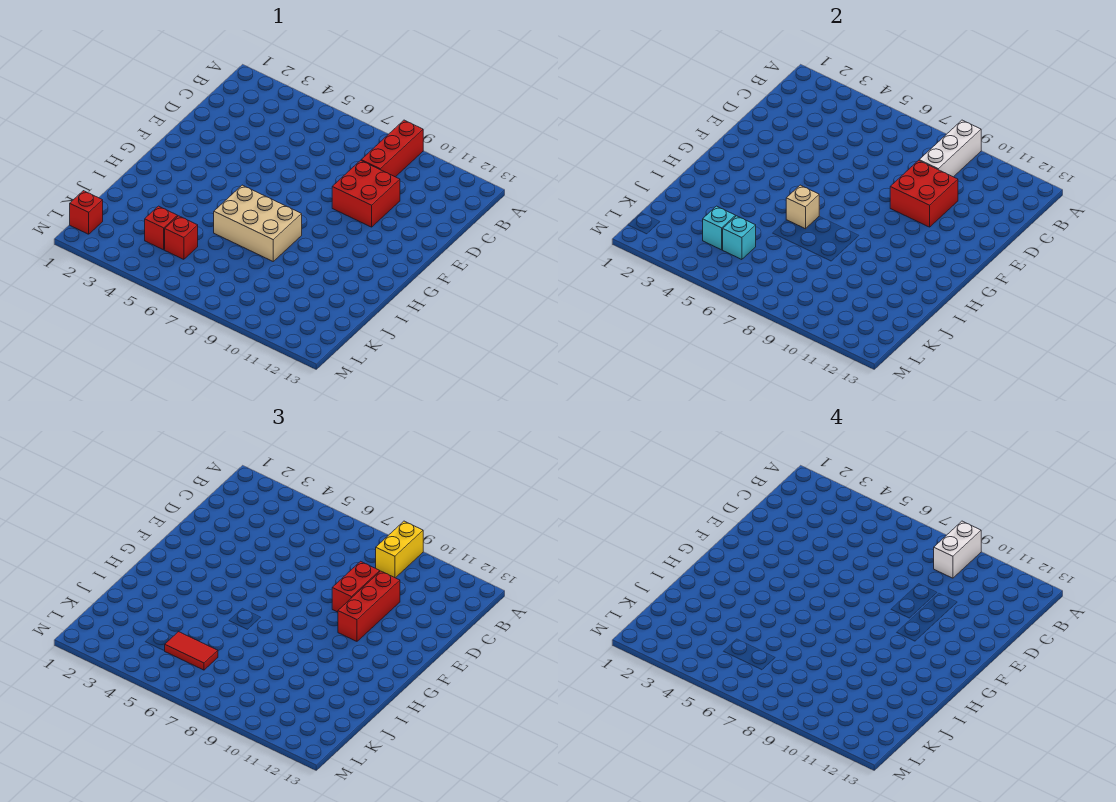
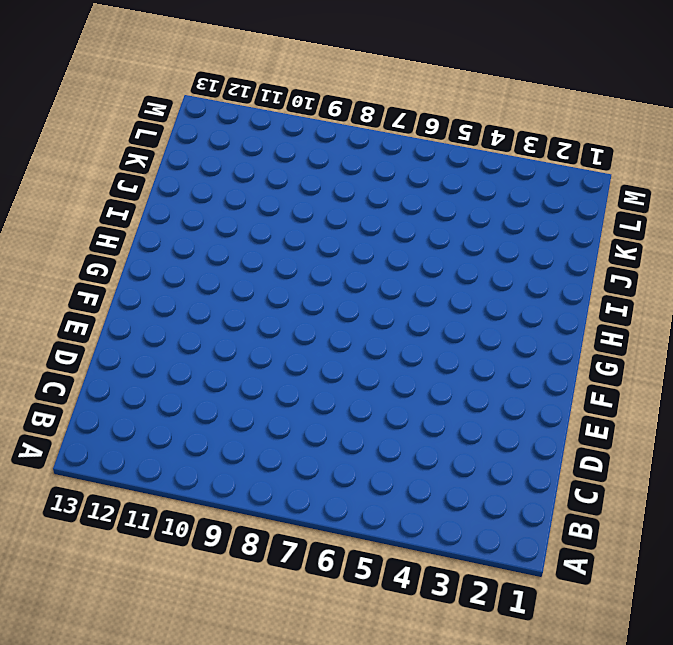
none -> red 1x3 brick [361,120,423,177]
none -> red 2x2 brick [332,160,400,227]
none -> tan 2x3 brick [214,185,302,261]

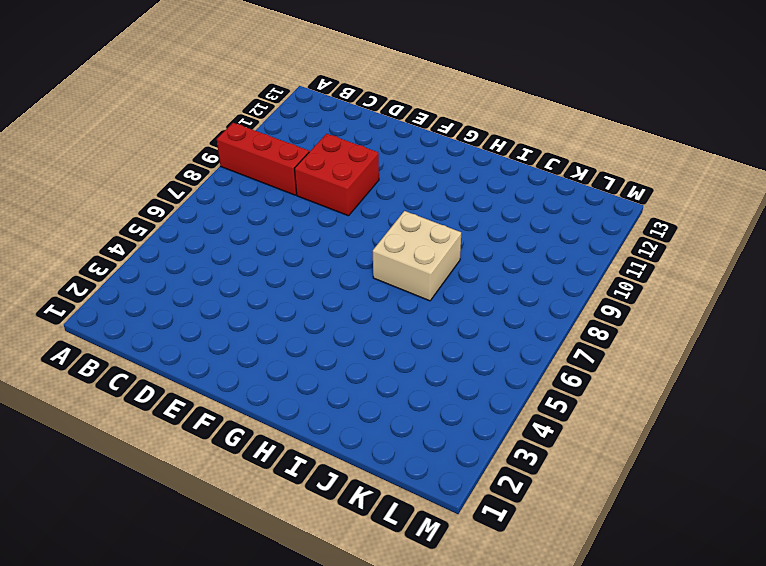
tan 2x2 brick [373,211,461,301] -> tan 2x3 brick [214,185,302,261]
none -> red 1x1 brick [145,206,178,250]
none -> red 1x1 brick [165,216,198,259]
none -> red 1x1 brick [70,191,103,234]

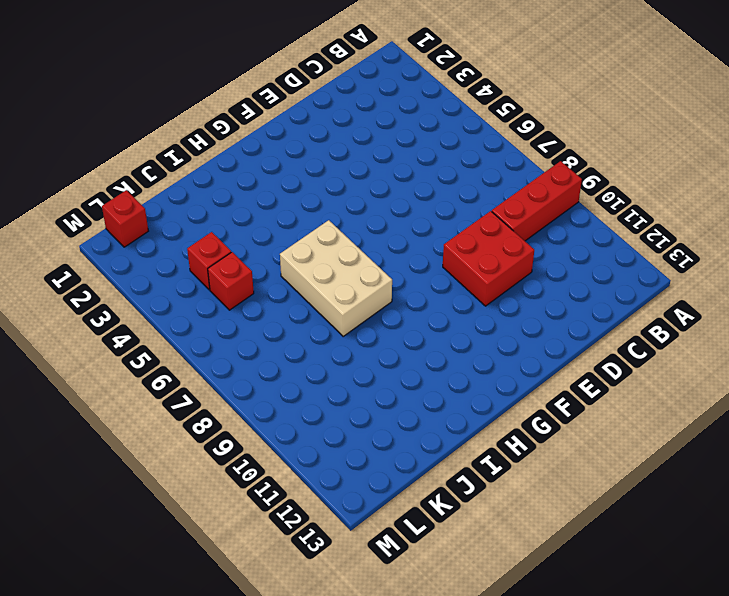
none -> white 1x3 brick [919,120,981,177]
none -> red 2x2 brick [890,160,958,227]
none -> tan 1x1 brick [786,185,819,229]

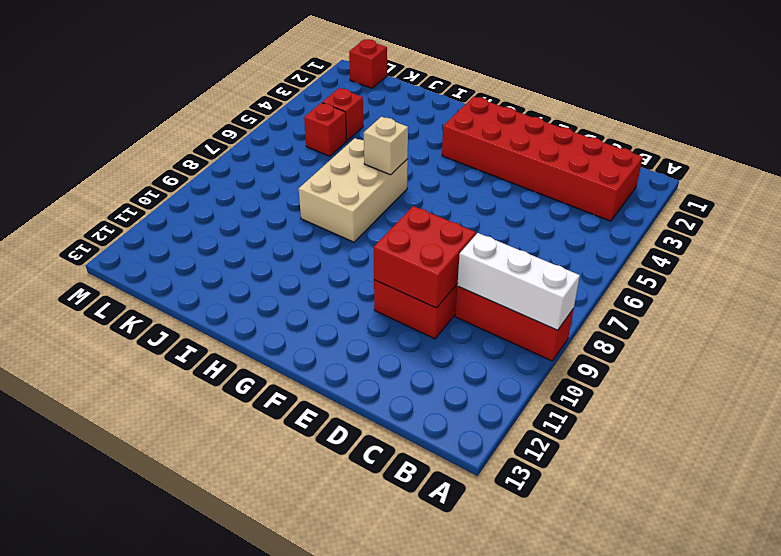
red 2x6 brick [442,97,643,221] -> none
none -> cyan 1x1 brick [703,206,736,250]
none -> cyan 1x1 brick [723,216,756,259]
none -> yellow 1x2 brick [376,521,423,578]

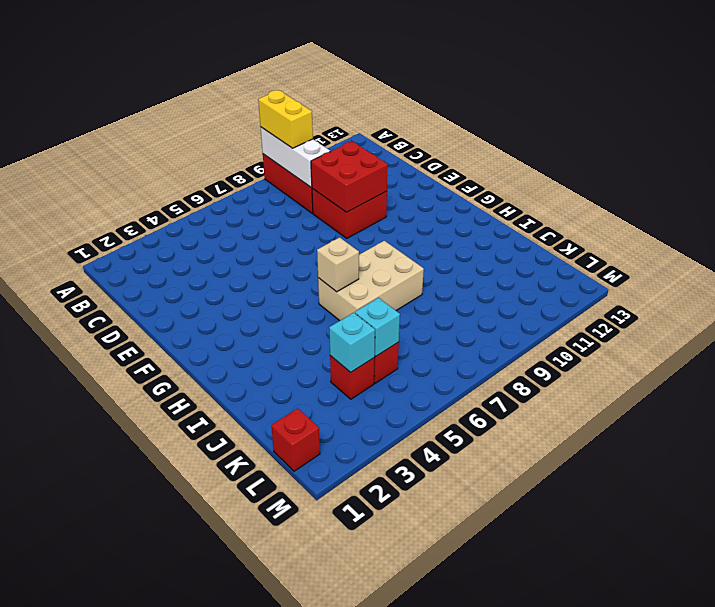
none -> red 1x2 brick [332,561,380,612]
none -> red 1x3 brick [338,571,400,641]
none -> red 1x2 tile [165,632,218,670]

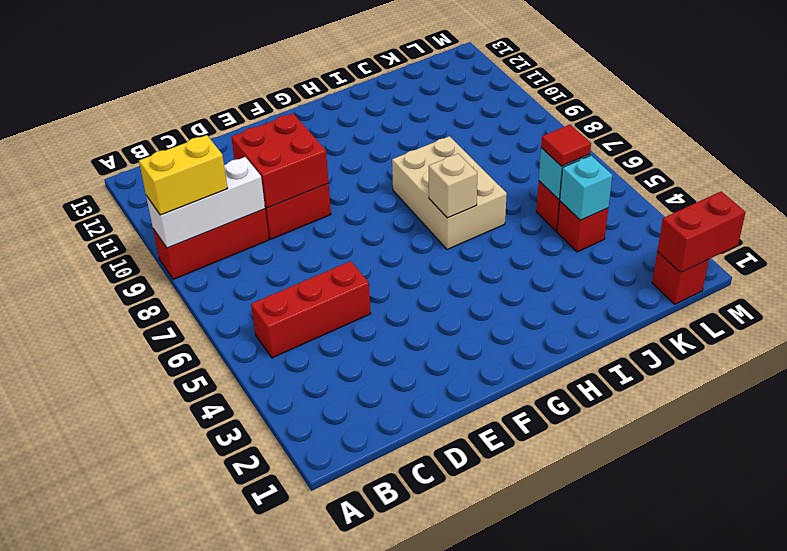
red 1x3 brick [251,261,371,358] -> red 1x3 brick moved to [338,571,400,641]
red 1x1 tile [541,125,591,166] -> red 1x2 tile [165,632,218,670]
red 1x2 brick [657,191,746,273] -> red 1x2 brick moved to [332,561,380,612]
none -> white 1x2 brick [934,521,981,578]

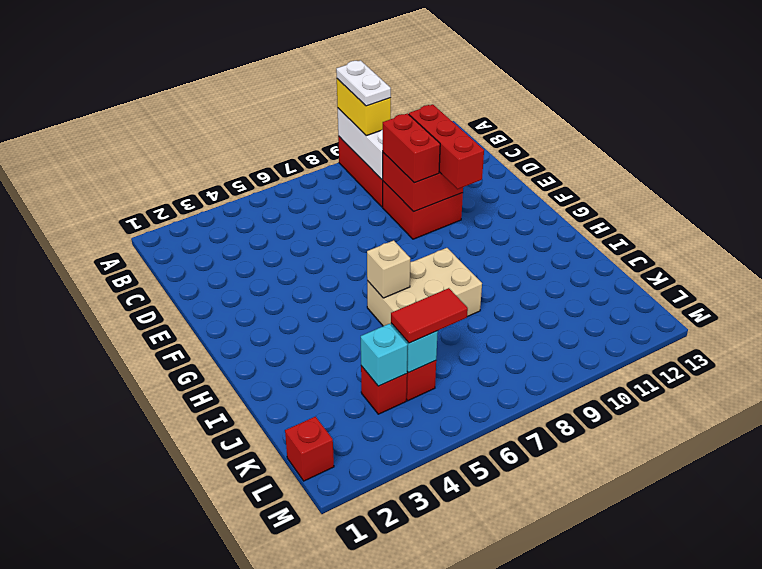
white 1x2 plate [336,60,391,106] -> white 1x2 brick [934,521,981,578]

